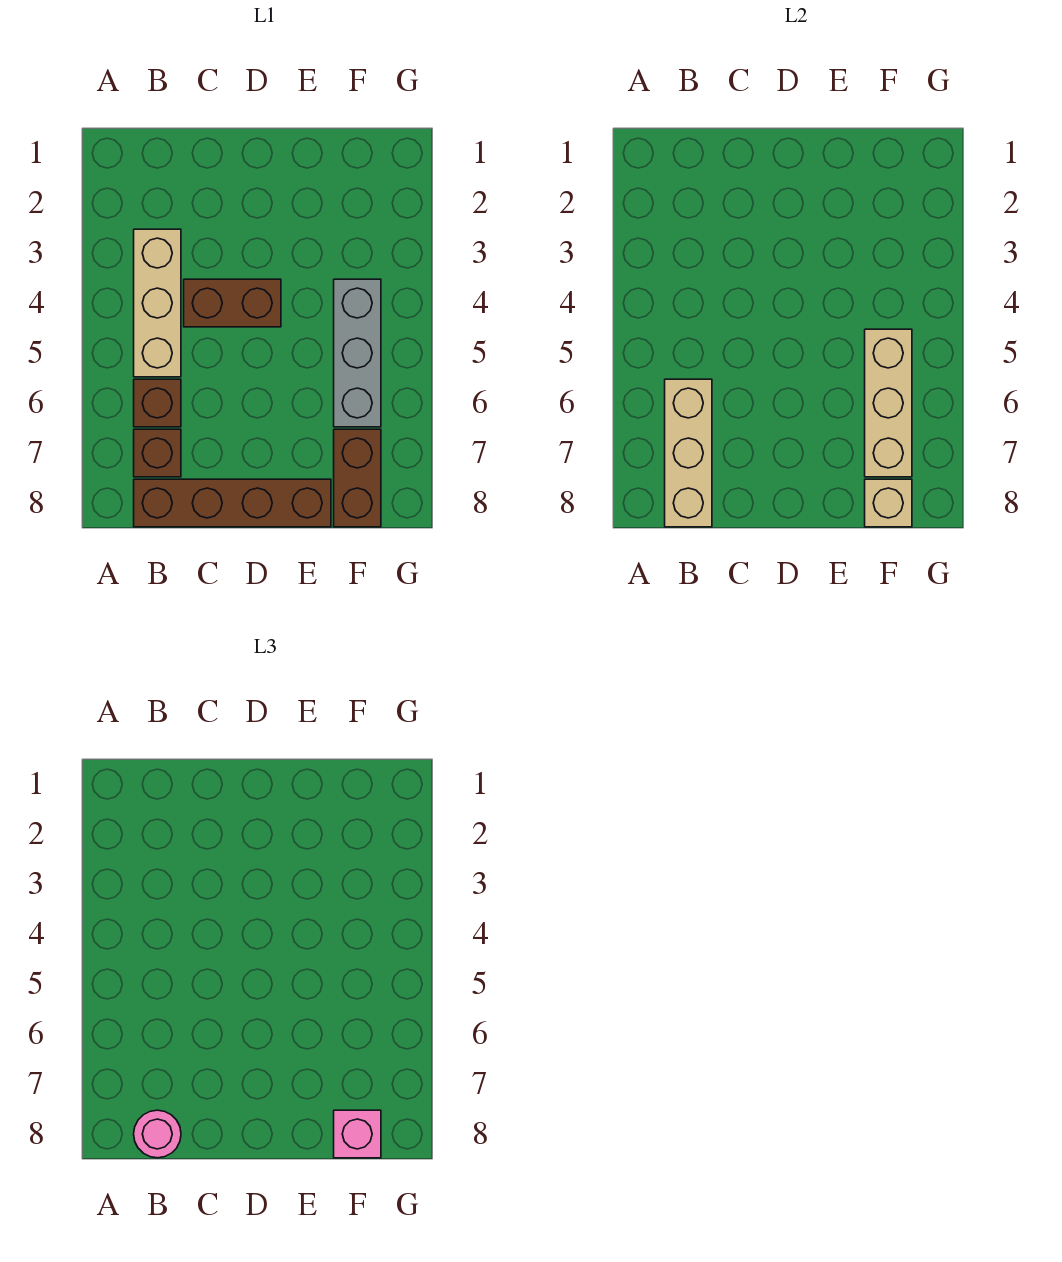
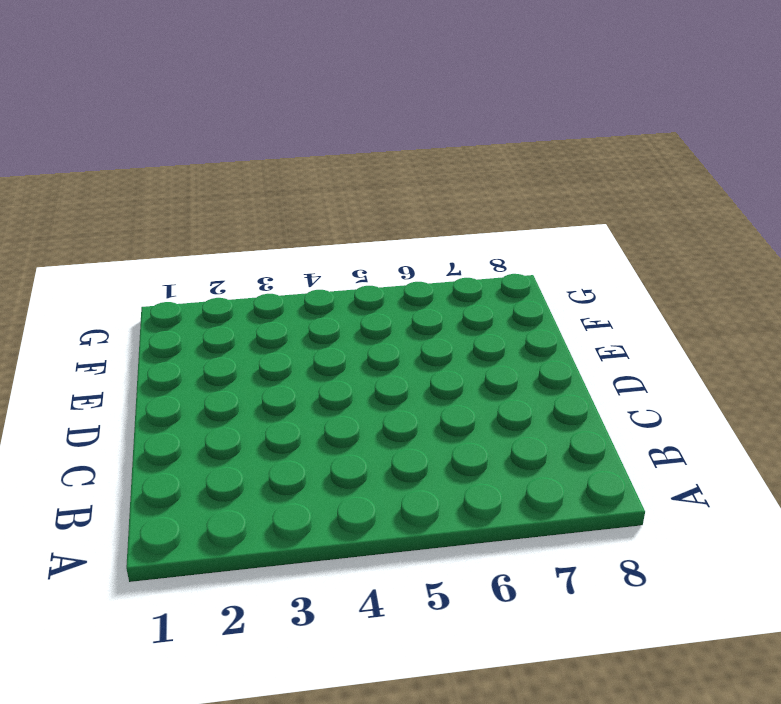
none -> tan 1x3 brick [134,229,181,377]
none -> brown 1x1 brick [134,379,181,427]
none -> brown 1x1 brick [134,429,181,477]

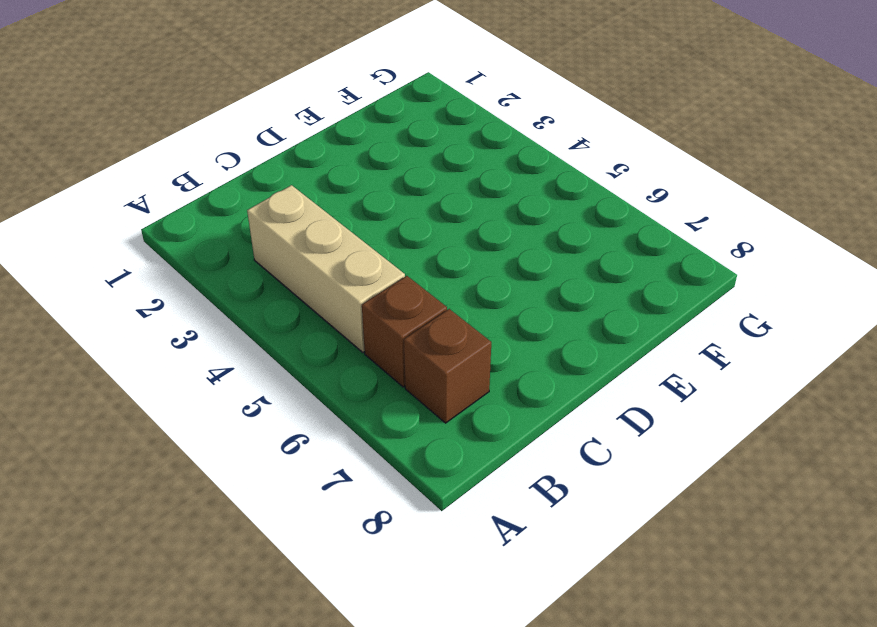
none -> brown 1x4 brick [134,479,331,527]
none -> brown 1x2 brick [184,279,281,327]
none -> grey 1x3 brick [334,279,381,427]

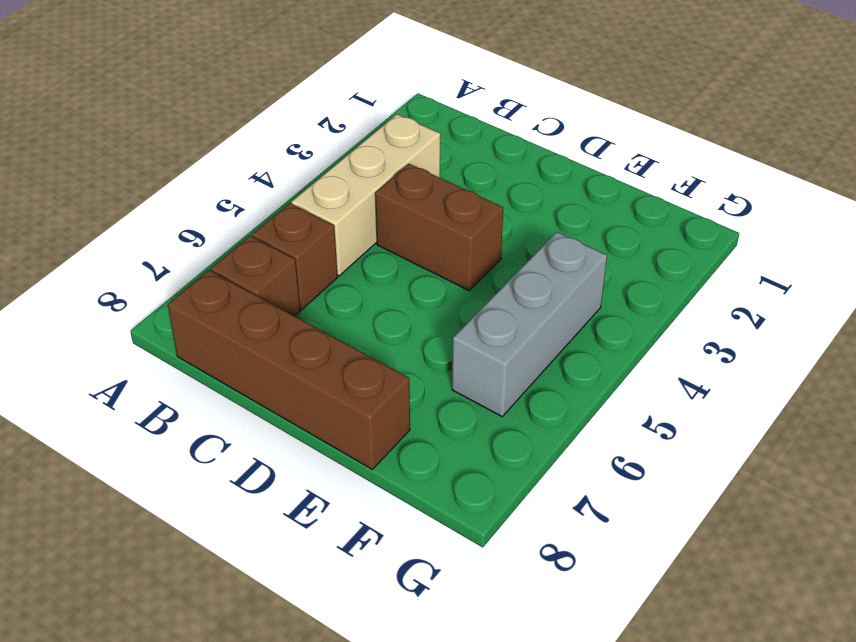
none -> brown 1x2 brick [334,429,381,527]
none -> tan 1x3 brick [665,379,712,527]
none -> tan 1x3 brick [865,329,912,477]

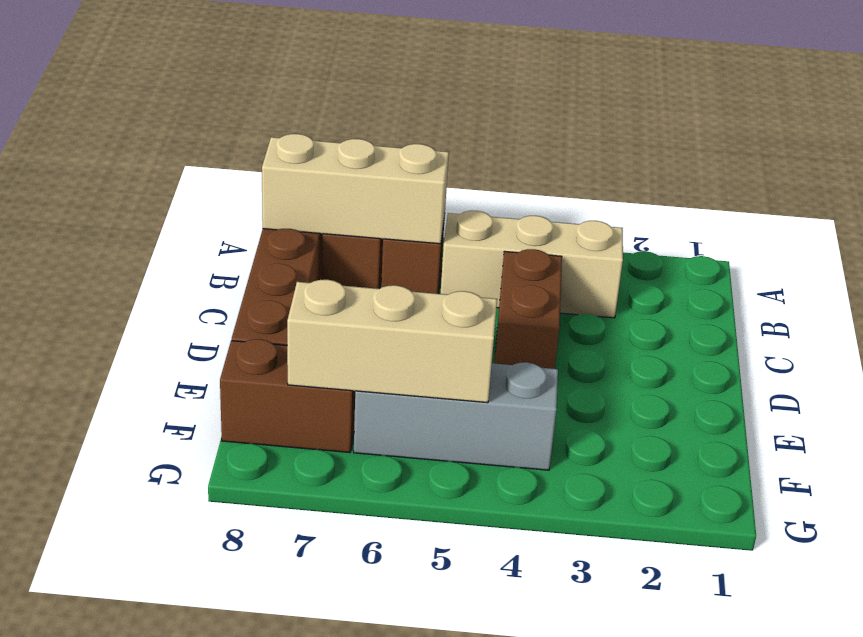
none -> tan 1x1 brick [865,479,912,527]
none -> pink 1x1 round brick [134,1110,181,1158]
none -> pink 1x1 brick [334,1110,381,1158]

